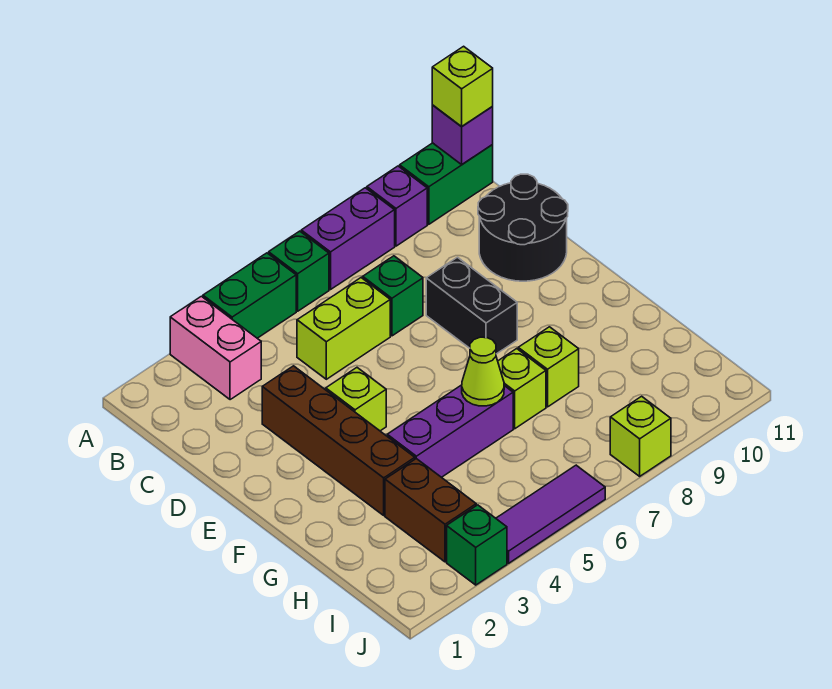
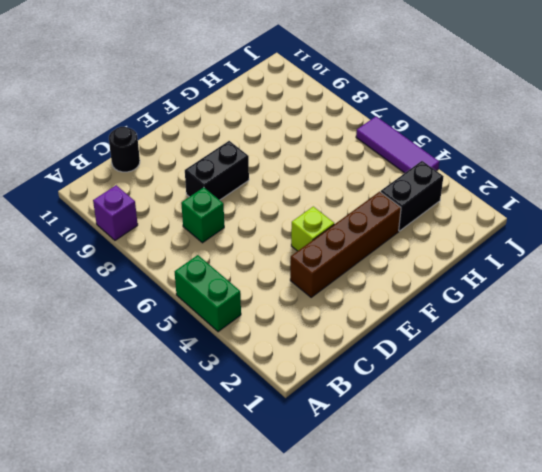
black 1x1 round brick [109,127,140,172] -> black 2x2 round brick [478,174,568,281]
black 1x2 brick [381,161,444,231] -> brown 1x2 brick [385,459,476,562]
none -> pink 1x2 brick [170,296,261,400]
none -> green 1x1 brick [269,231,329,311]
none -> purple 1x2 brick [301,188,395,290]

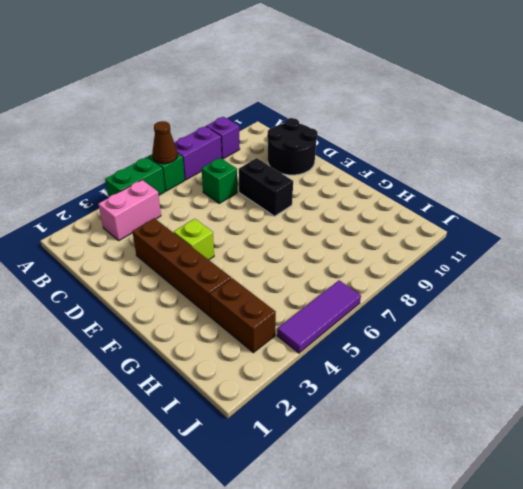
brown 1x1 cone [152,121,178,164] -> none
pink 1x2 brick [98,180,161,240] -> pink 1x2 brick turned to [170,296,261,400]
none -> green 1x2 brick [400,143,493,224]
none -> lime 1x2 brick [297,278,390,379]
none -> purple 1x3 brick [387,385,513,477]

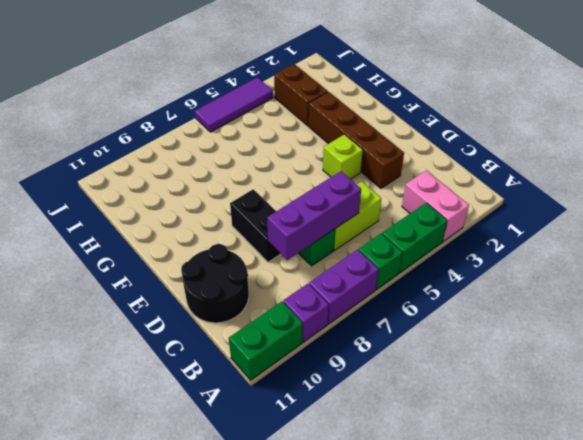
purple 1x3 brick [267,171,361,260] -> purple 1x3 brick moved to [387,385,513,477]
none -> lime 1x1 brick [498,349,546,429]
none -> lime 1x1 brick [518,327,579,407]
none -> green 1x1 brick [447,505,507,585]

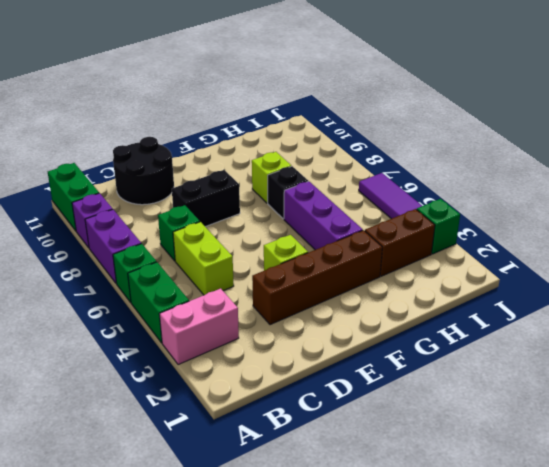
black 1x1 brick [268,166,308,219] -> lime 1x1 brick [498,349,546,429]
none -> lime 1x1 brick [610,396,671,476]
none -> purple 1x1 brick [432,105,493,164]
none -> lime 1x1 cone [462,337,504,406]

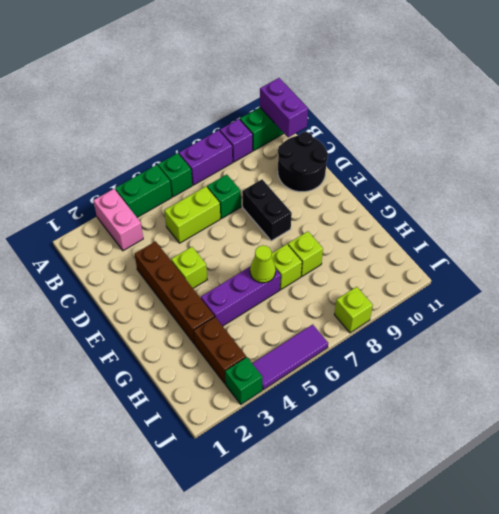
purple 1x2 brick [260,78,308,137] -> purple 1x1 brick [432,105,493,164]
none -> lime 1x1 brick [432,46,493,127]

